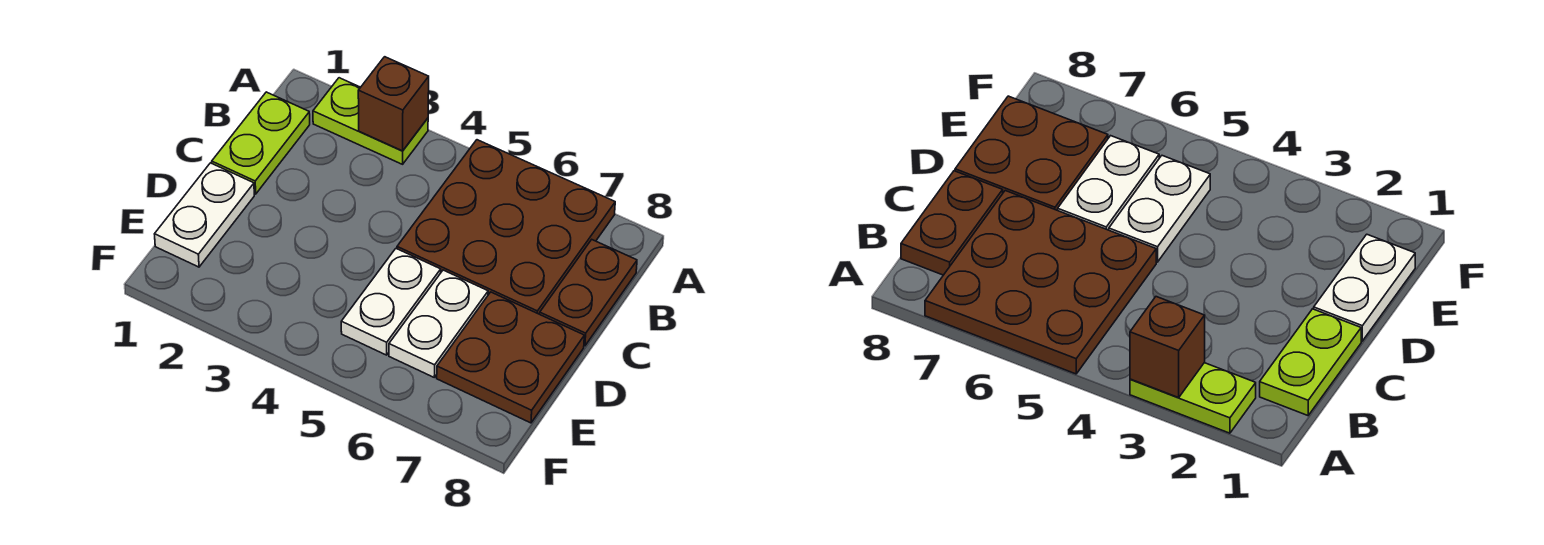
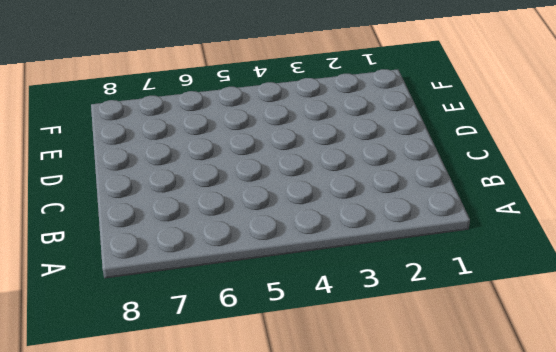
none -> lime 1x2 plate [313,78,428,164]
none -> brown 3x3 plate [397,140,615,314]

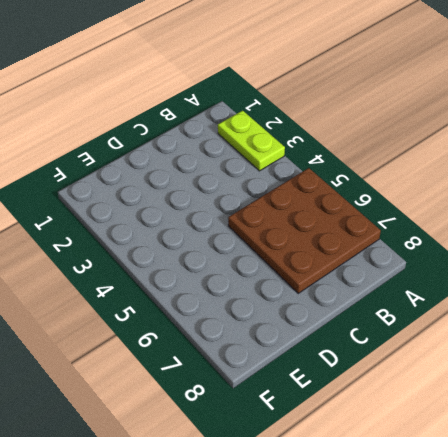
none -> lime 1x2 plate [212,92,310,194]
none -> brown 1x2 plate [540,240,637,346]

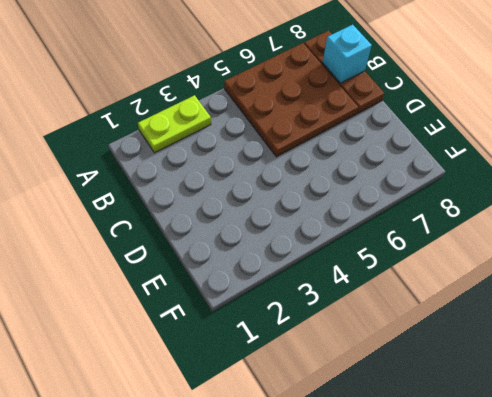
brown 1x3 plate [304,31,384,113] -> brown 1x2 plate [540,240,637,346]
cyan 1x1 brick [323,25,372,83] -> none
none -> lime 1x2 plate [212,92,310,194]
none -> white 1x2 plate [155,163,254,267]

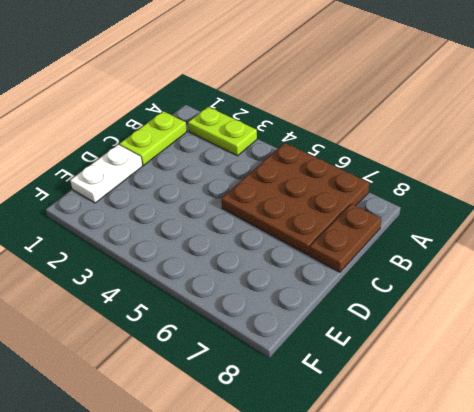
none -> white 1x2 plate [341,249,441,355]
none -> white 1x2 plate [389,270,488,377]

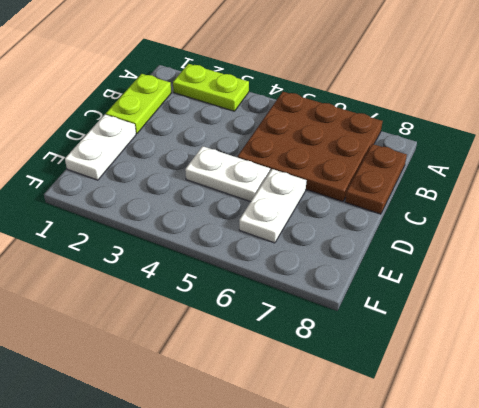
white 1x2 plate [185,146,270,202] -> white 1x2 plate turned to [341,249,441,355]
none -> brown 2x2 plate [437,292,584,423]
none -> brown 1x1 brick [358,57,429,151]

